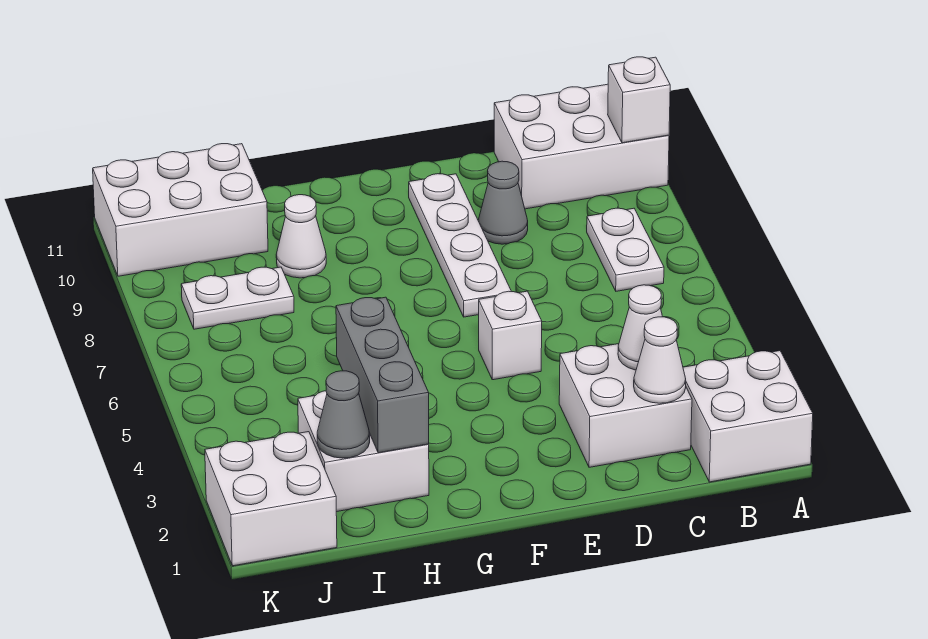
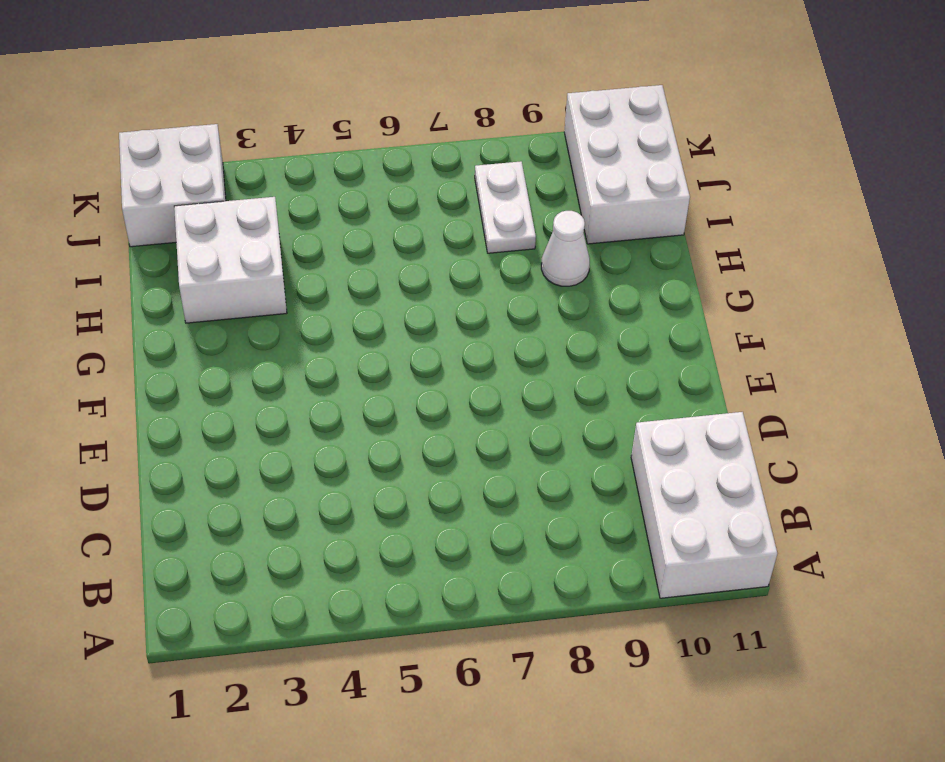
none -> white 2x2 brick [683,351,813,482]
none -> white 1x2 plate [587,208,664,291]
none -> white 2x2 brick [559,344,692,467]

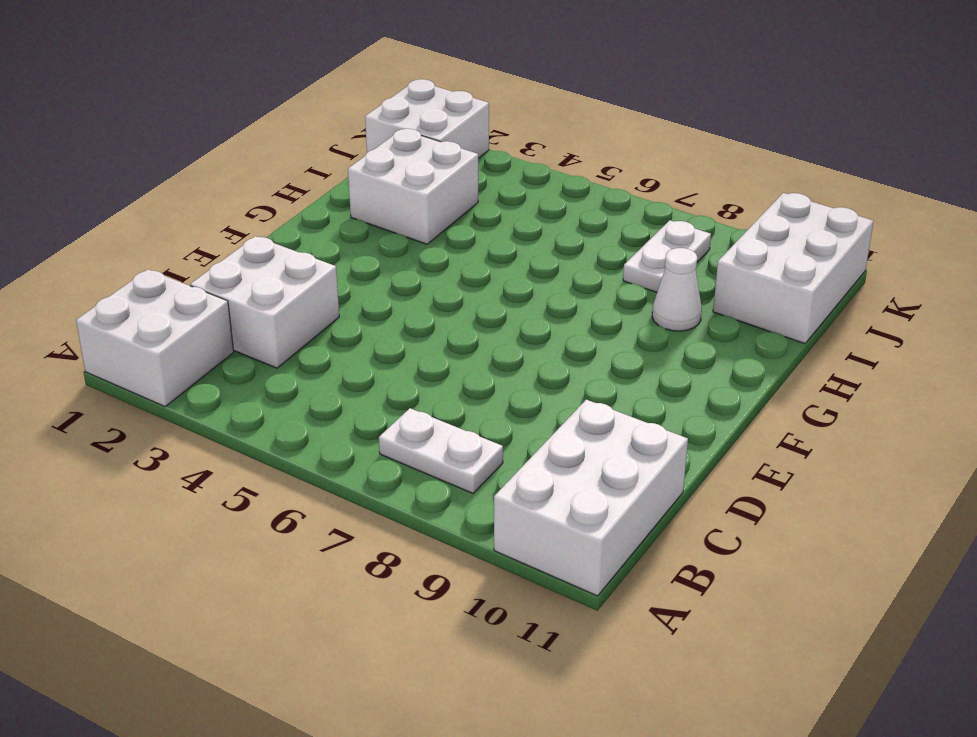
none -> grey 1x1 cone [478,161,528,244]
none -> white 1x1 brick [479,291,542,380]
none -> white 1x4 plate [409,174,512,317]

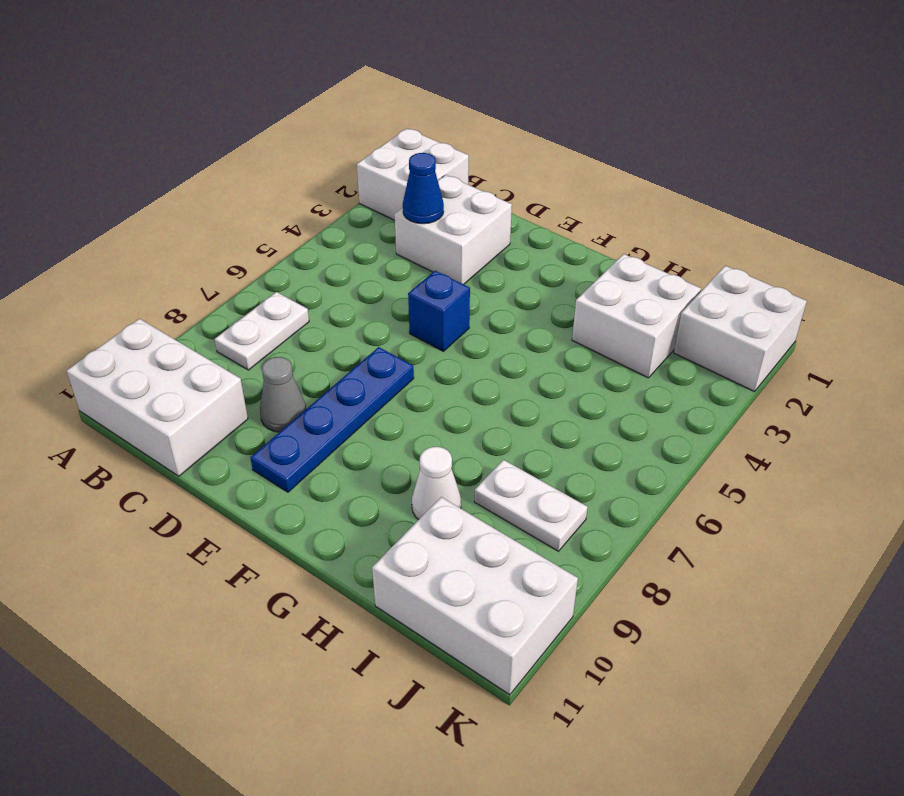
blue 1x1 cone [403,153,444,224] -> white 1x1 cone [618,285,663,370]
blue 1x1 brick [408,271,470,351] -> white 1x1 brick [479,291,542,380]
blue 1x4 plate [250,347,414,492] -> white 1x4 plate [409,174,512,317]
none -> white 1x1 brick [608,57,670,143]
none -> white 1x1 cone [634,317,686,403]
none -> grey 1x3 brick [336,297,429,453]

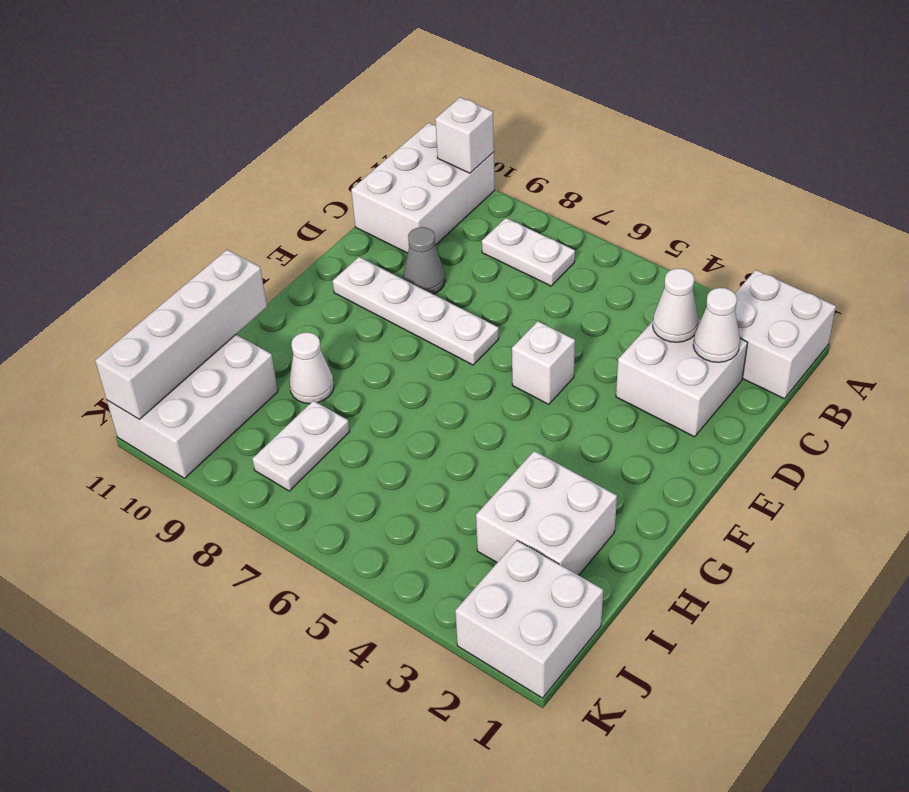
white 1x4 brick [95,250,267,419] -> none
none -> grey 1x3 brick [336,297,429,453]
none -> grey 1x1 cone [317,371,370,458]

